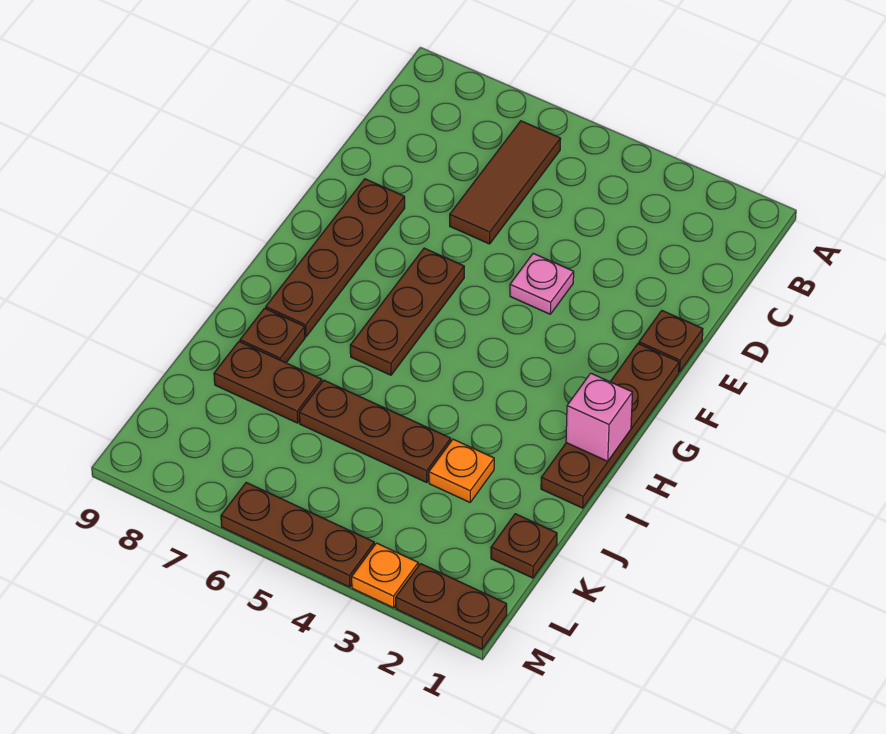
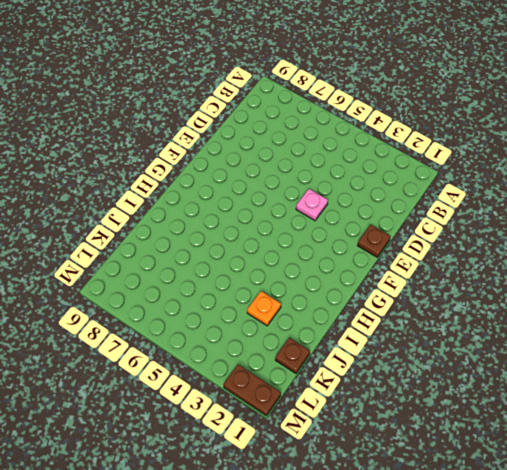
none -> brown 1x3 tile [450,121,561,244]
none -> brown 1x4 plate [266,179,405,337]
none -> brown 1x4 plate [541,344,679,508]

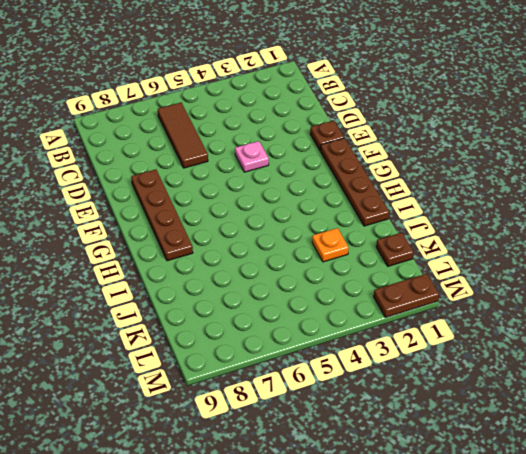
none -> brown 1x3 plate [350,248,464,375]
none -> brown 1x1 plate [240,308,305,363]
none -> brown 1x3 plate [299,380,451,482]

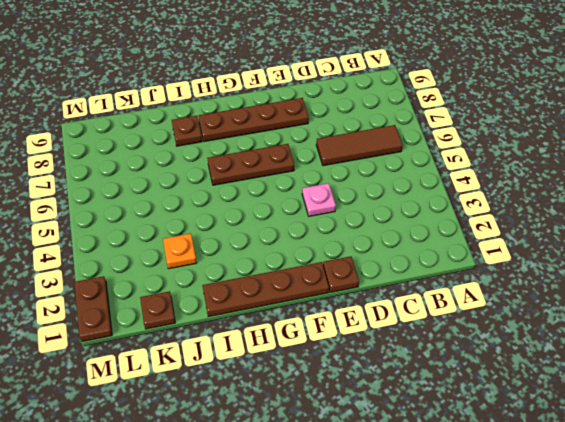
none -> brown 1x3 plate [299,380,451,482]
none -> brown 1x2 plate [214,342,322,423]
none -> orange 1x1 plate [352,543,418,608]

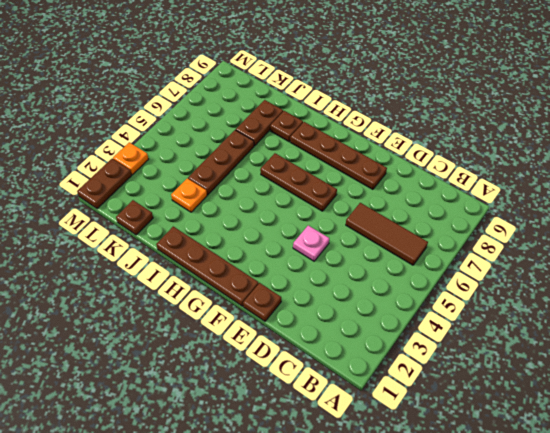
none -> brown 1x3 plate [221,483,374,587]
none -> pink 1x1 brick [566,373,632,461]

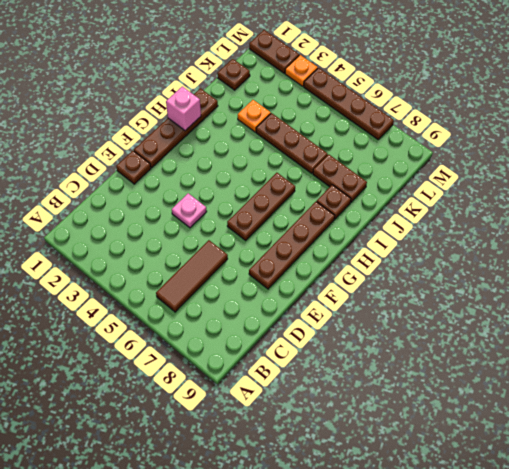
brown 1x4 plate [304,68,394,139] -> brown 1x3 plate [221,483,374,587]

